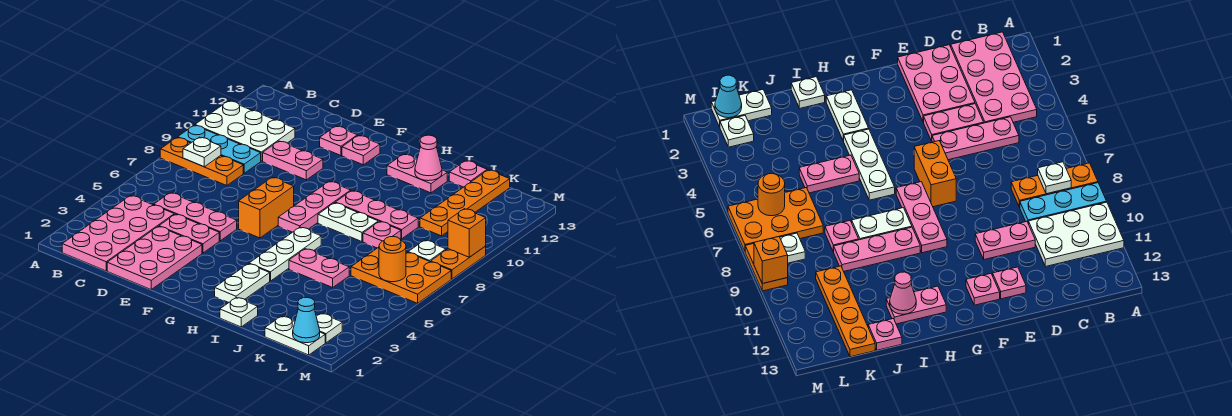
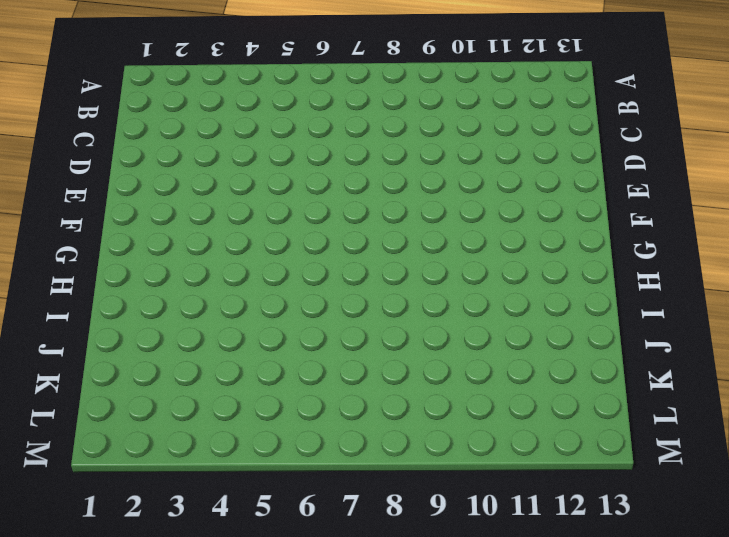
none -> orange 1x3 plate [160,137,243,186]
none -> cyan 1x3 plate [178,125,261,173]
none -> white 2x3 plate [195,101,295,161]
none -> pink 2x4 plate [62,196,174,271]

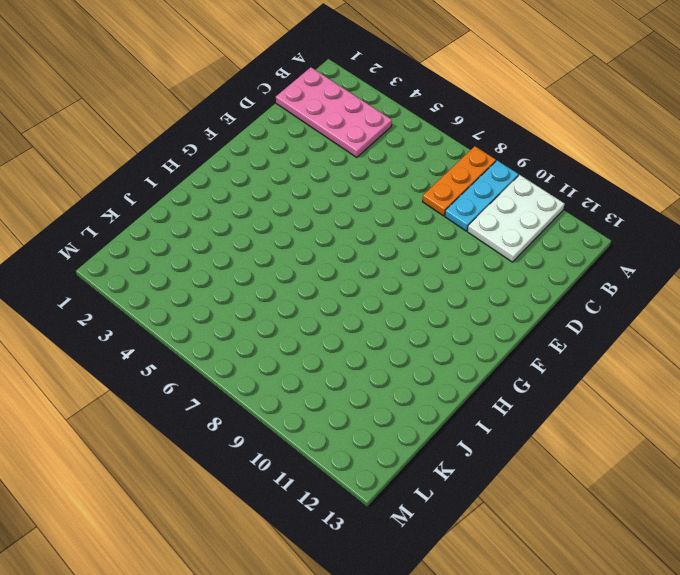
none -> pink 1x3 plate [154,193,237,241]
none -> pink 2x3 plate [107,226,202,289]
none -> pink 1x2 plate [159,214,219,253]
none -> pink 1x2 plate [263,141,323,180]

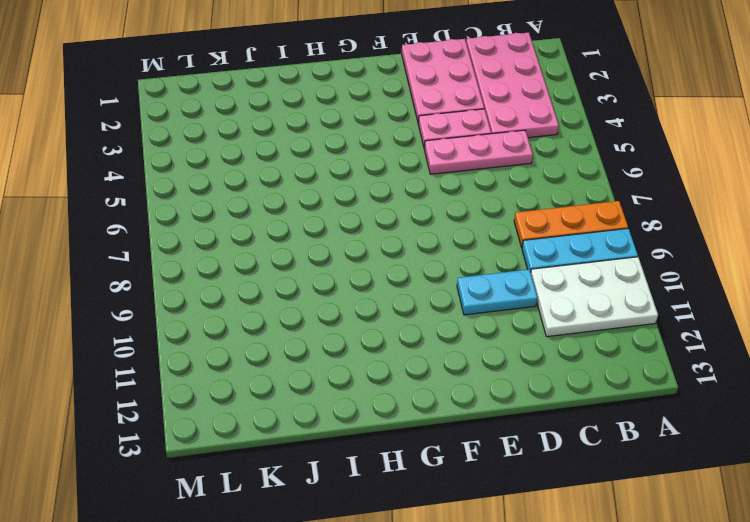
cyan 1x2 plate [457,269,537,315] -> pink 1x2 plate [263,141,323,180]
none -> pink 1x1 plate [320,126,357,155]
none -> orange 1x2 brick [239,177,294,238]
none -> pink 1x1 plate [342,135,380,165]
none -> pink 1x3 plate [278,181,351,232]

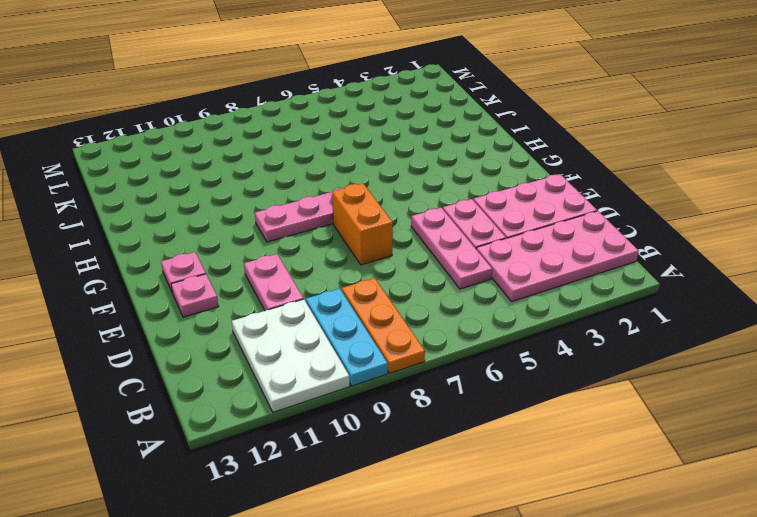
orange 1x2 brick [332,183,393,265] -> orange 1x2 brick turned to [239,177,294,238]
none -> white 1x2 plate [215,264,270,302]
none -> white 1x3 plate [249,227,321,281]
none -> white 1x2 plate [318,203,378,242]
none -> pink 1x3 plate [335,191,418,239]

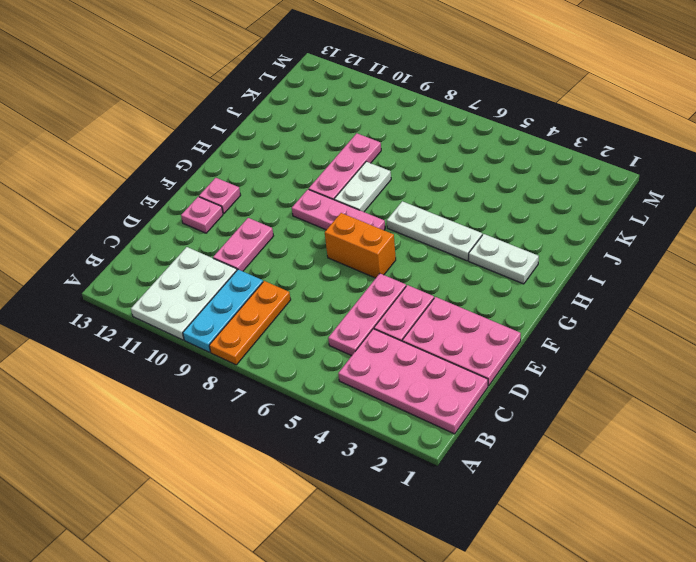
none -> pink 1x2 plate [387,154,447,193]
none -> white 1x1 plate [220,297,258,327]
none -> pink 1x2 plate [289,249,349,287]
none -> pink 1x1 plate [363,222,401,248]

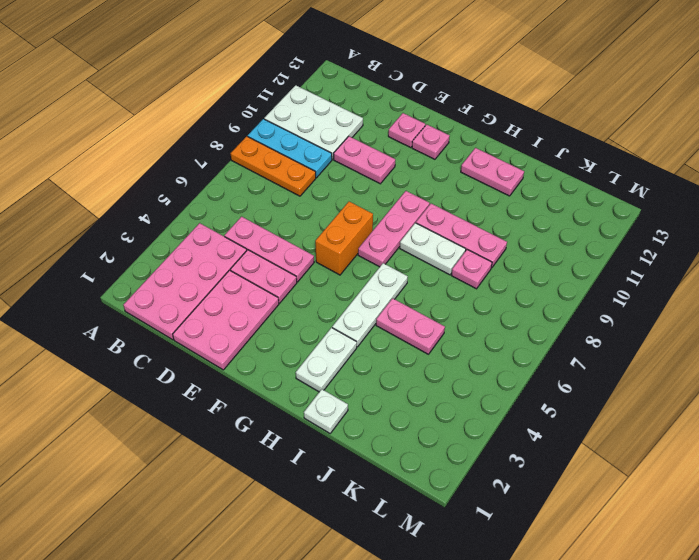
none -> pink 1x1 plate [449,161,487,187]
none -> white 1x2 plate [265,316,325,355]
none -> orange 2x3 plate [351,247,451,303]
none -> orange 1x4 plate [420,170,510,236]

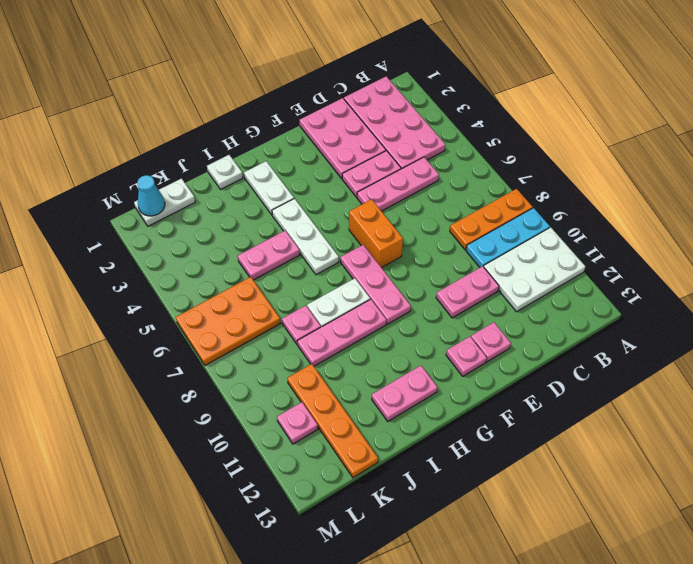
pink 1x1 plate [277,402,318,444] -> pink 1x1 plate moved to [449,161,487,187]
none -> white 1x1 plate [316,313,342,343]
none -> white 1x1 plate [408,240,446,262]
none -> orange 1x2 plate [431,246,486,279]
none -> white 1x1 plate [183,137,221,167]

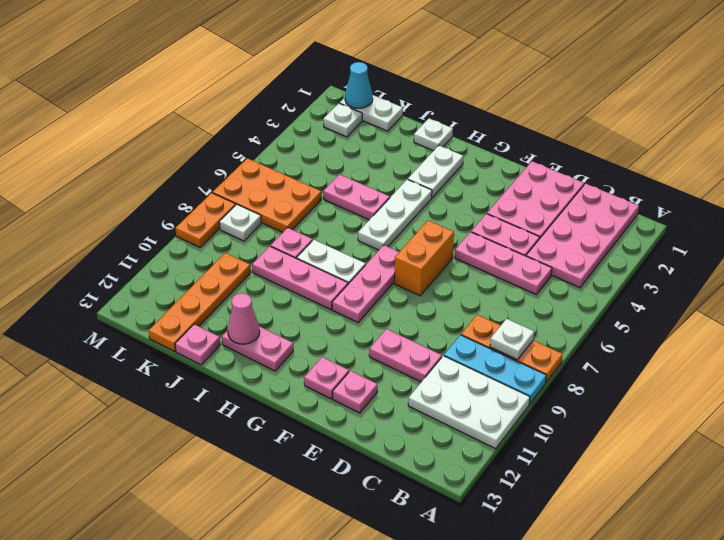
none -> orange 1x1 round brick [379,237,406,282]
none -> orange 1x1 brick [448,209,486,257]

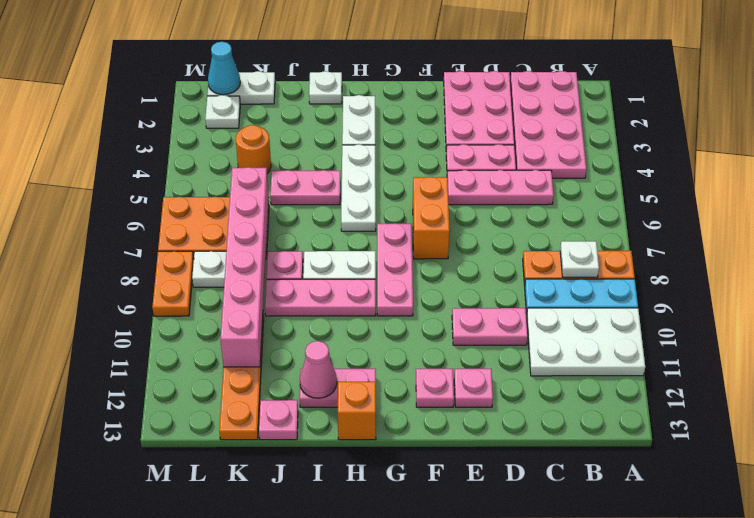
orange 1x1 brick [338,382,376,440] -> orange 1x1 brick moved to [448,209,486,257]
orange 1x1 round brick [236,125,271,174] -> orange 1x1 round brick moved to [379,237,406,282]
pink 1x6 brick [220,167,269,367] -> none

